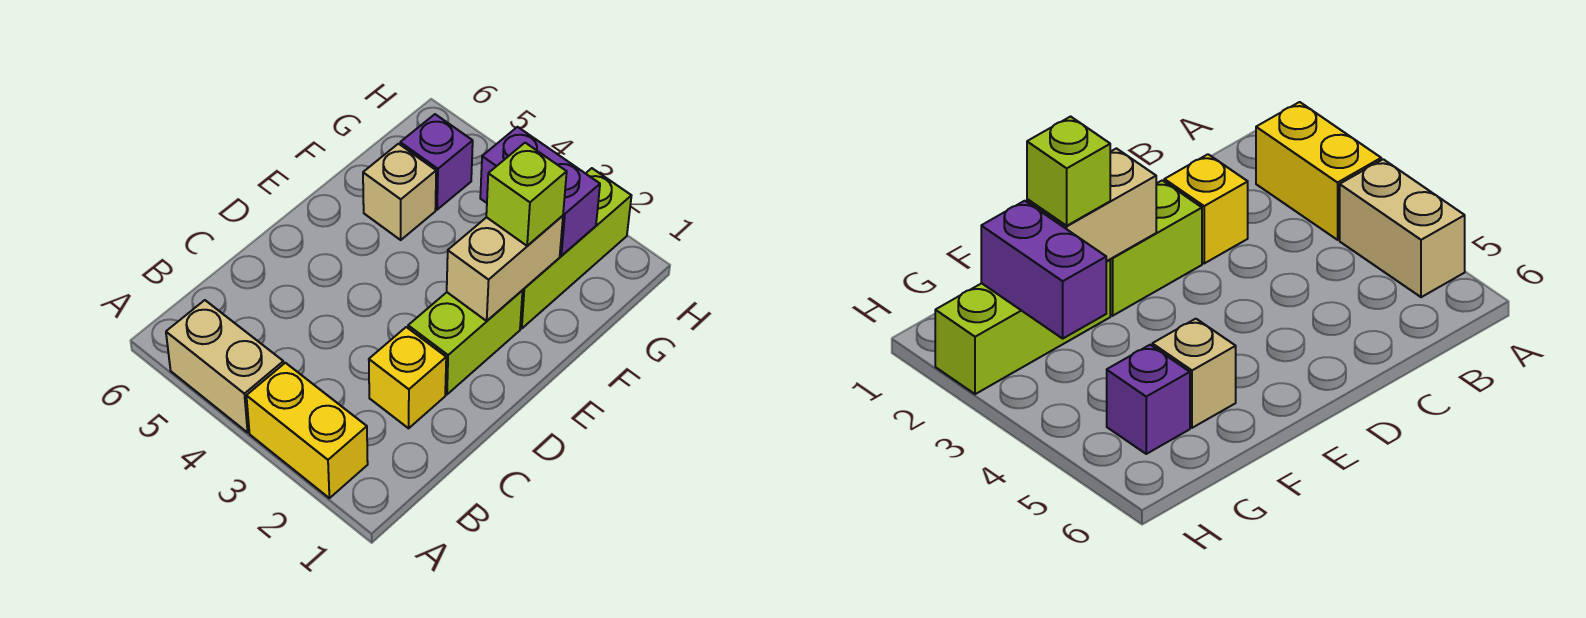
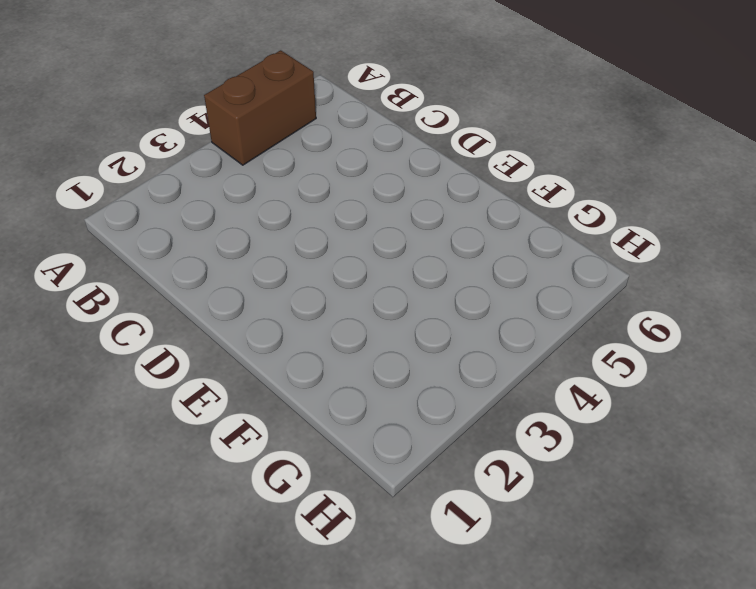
brown 1x2 brick [204,50,316,165] -> tan 1x2 brick [166,300,284,432]
none -> yellow 1x2 brick [247,363,368,498]
none -> yellow 1x1 brick [369,327,446,428]

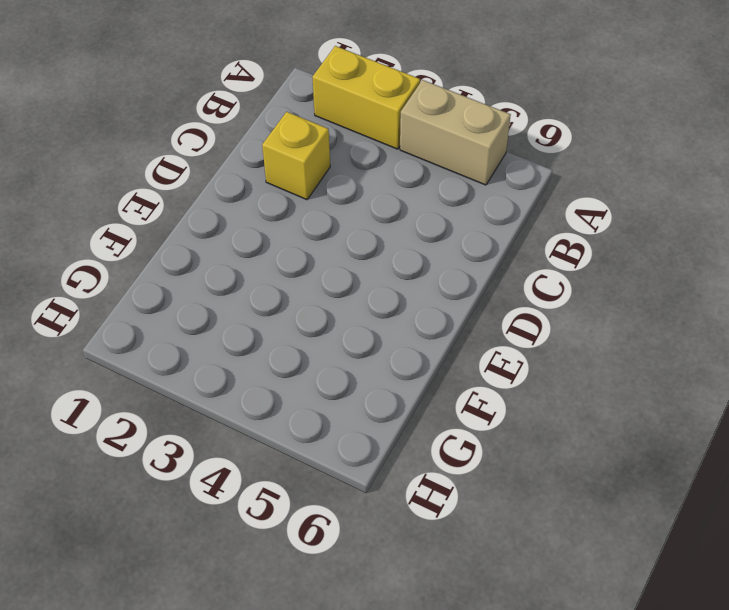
none -> lime 1x2 brick [408,291,522,394]
none -> lime 1x3 brick [520,168,631,328]

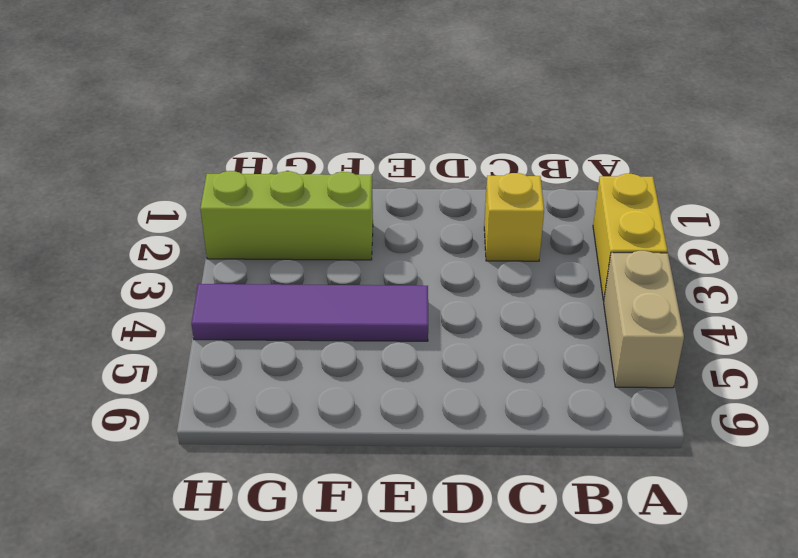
purple 1x4 tile [191,284,428,341] -> none
none -> lime 1x2 brick [408,291,522,394]
none -> tan 1x1 brick [363,144,436,240]

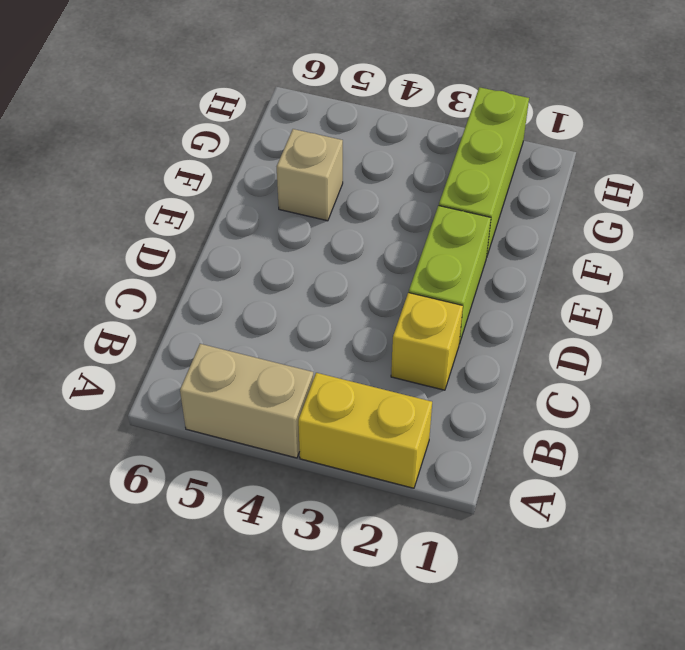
none -> purple 1x1 brick [400,114,473,210]
none -> tan 1x2 brick [447,216,563,321]

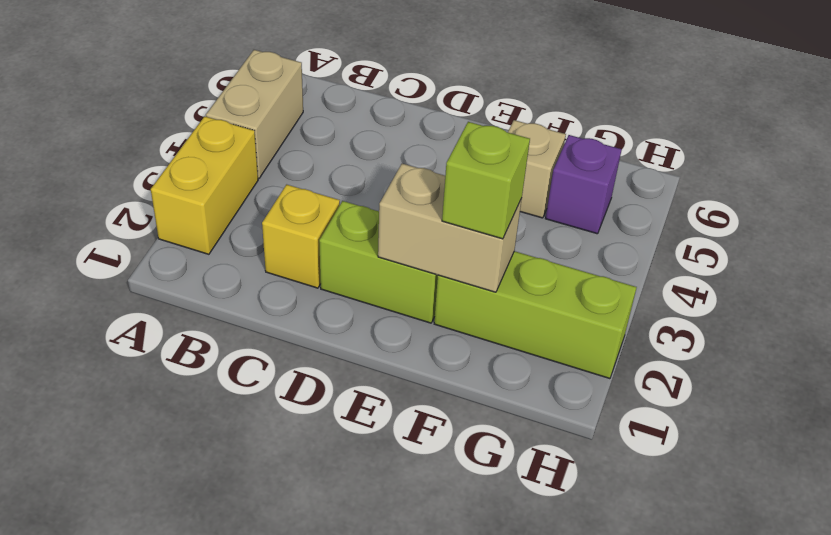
none -> purple 1x2 brick [480,127,600,256]

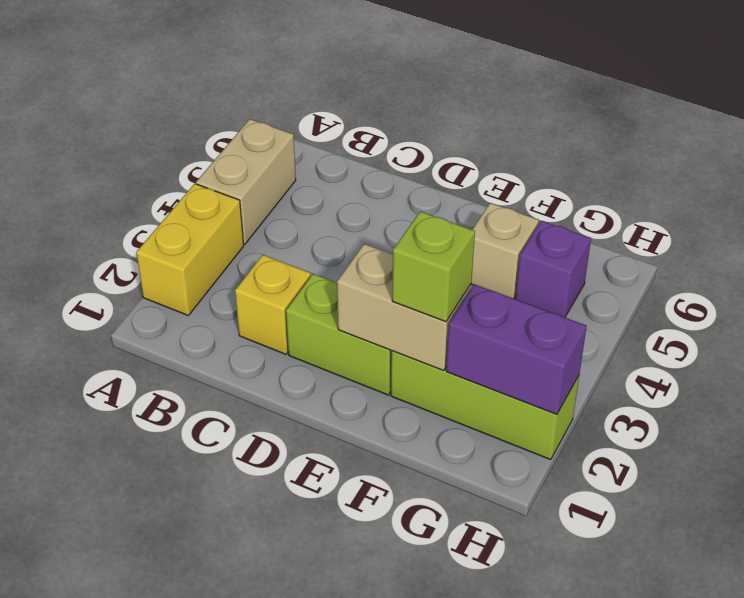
purple 1x2 brick [446,284,587,414] -> purple 1x2 brick turned to [480,127,600,256]

